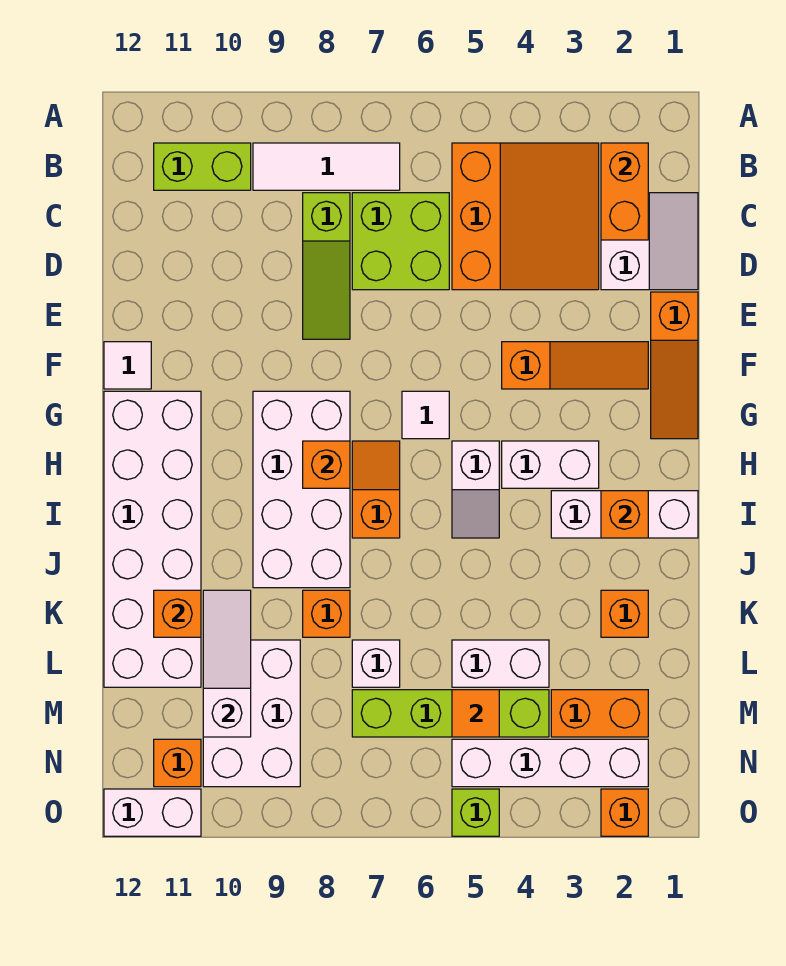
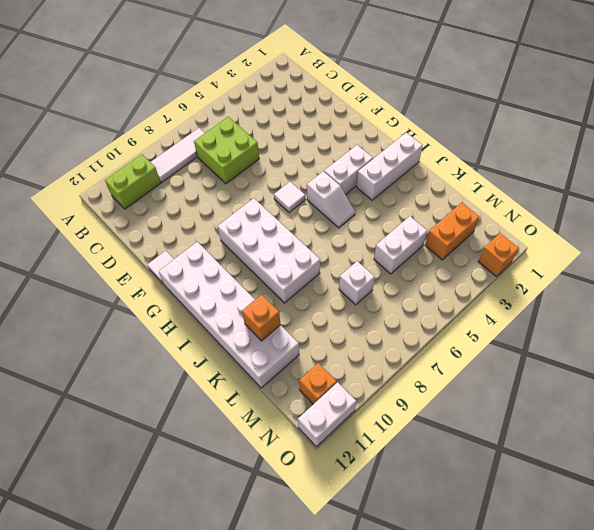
none -> orange 3x3 slope [452,143,599,290]
none -> white 2x2 slope [601,193,698,290]
none -> lime 1x3 slope [303,193,350,339]
none -> orange 1x3 slope [651,292,698,439]

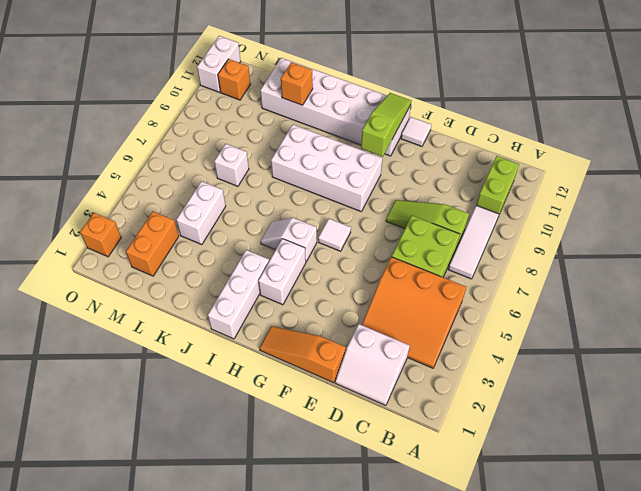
lime 1x3 slope [361,93,411,157] -> none
none -> orange 1x3 slope [502,342,648,389]
none -> orange 1x2 slope [352,441,400,538]
none -> orange 1x1 brick [601,590,648,637]
none -> orange 1x1 brick [303,590,350,637]

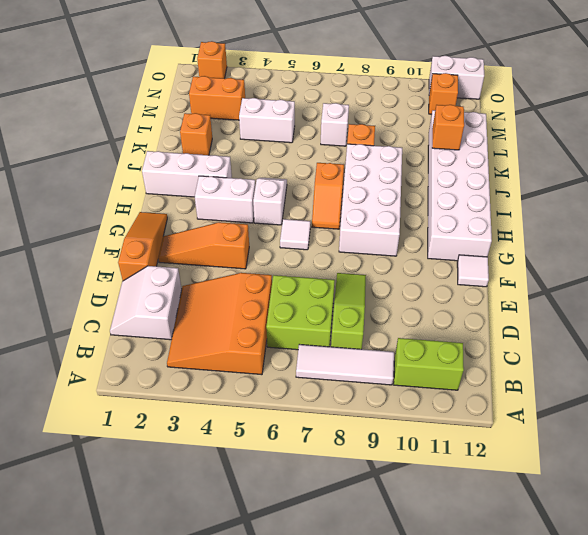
none -> white 2x3 brick [203,640,300,787]
none -> lime 1x4 brick [352,690,549,737]
none -> white 1x4 brick [452,739,648,787]
none -> lime 1x1 brick [452,789,499,836]

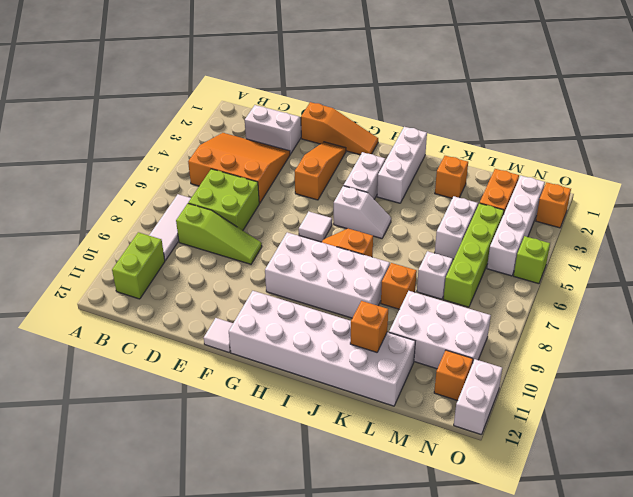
none -> orange 1x2 brick [601,143,648,240]
none -> orange 1x1 brick [303,441,350,488]
none -> orange 1x1 brick [601,491,648,538]
none -> white 1x3 slope [203,590,251,737]

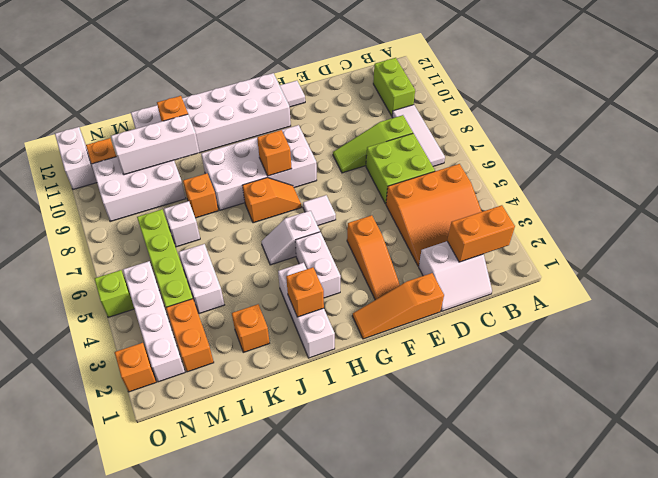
white 1x3 brick [111,114,199,175] -> white 1x3 slope [203,590,251,737]
none -> orange 1x1 tile [452,690,499,737]

